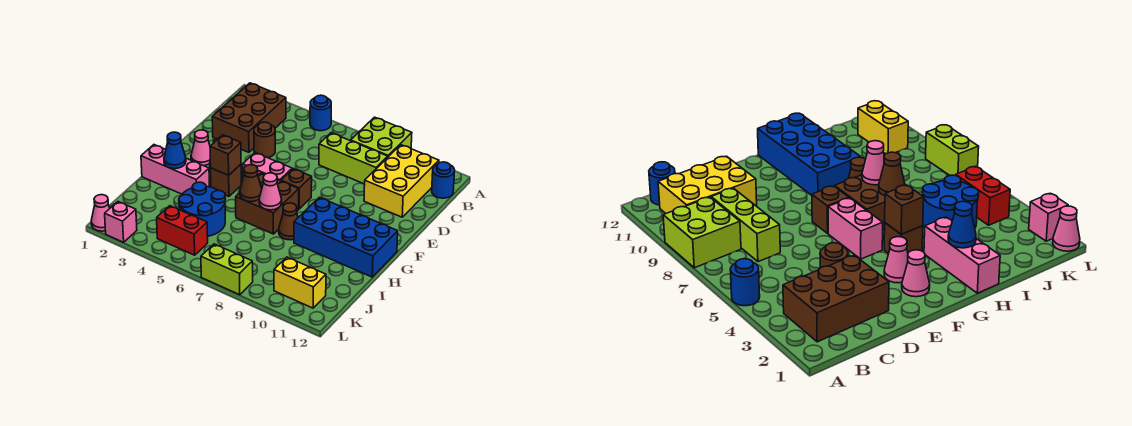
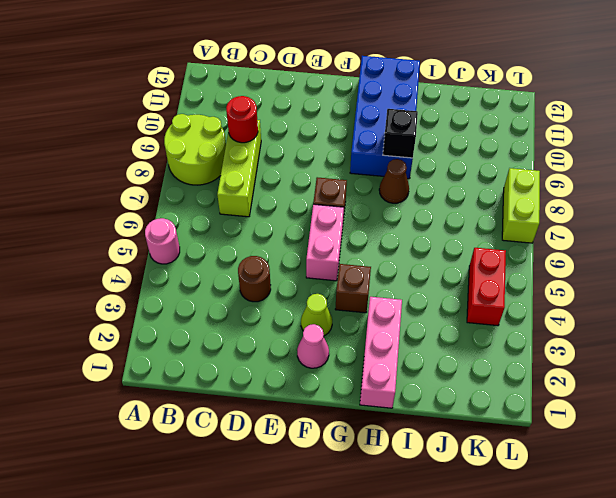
pink 1x1 round brick [145,218,180,264] -> blue 1x1 round brick [310,95,331,131]
lime 2x2 round brick [164,114,226,185] -> lime 2x2 brick [351,117,412,157]
red 1x1 round brick [226,96,258,143] -> none
lime 1x1 cone [301,294,332,336] -> pink 1x1 cone [884,237,908,283]
black 1x1 brick [383,109,418,158] -> none
none -> brown 2x3 brick [212,83,286,152]
none -> yellow 2x3 brick [364,145,439,217]
none -> blue 1x1 round brick [432,162,455,198]

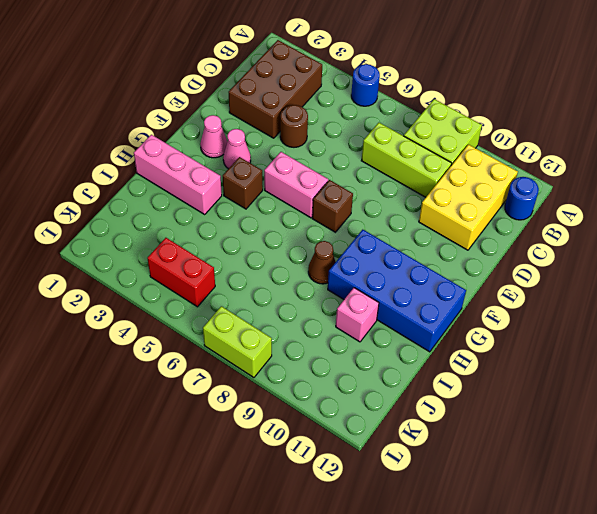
pink 1x1 brick [336,288,379,342] -> pink 1x1 brick moved to [105,202,137,242]
none -> brown 2x2 brick [236,173,299,234]
none -> blue 2x2 round brick [179,182,225,236]
none -> yellow 1x2 brick [274,257,326,308]

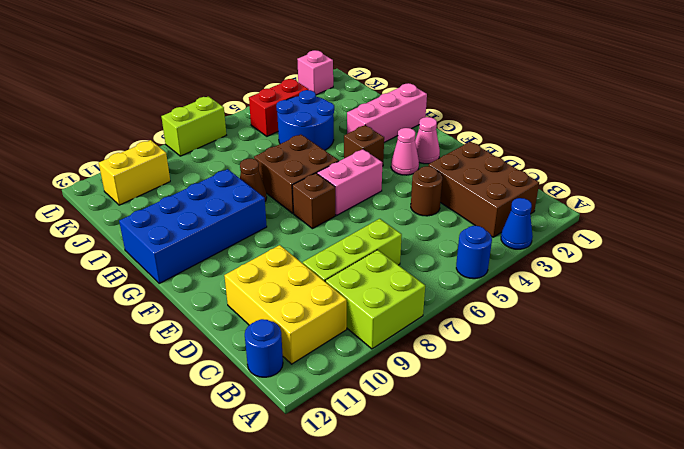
blue 1x1 cone [501,198,533,249] -> blue 1x1 cone moved to [164,132,186,169]
none -> pink 1x1 cone [91,195,110,231]
none -> brown 1x1 brick [210,135,241,175]
none -> brown 1x1 cone [240,165,262,202]

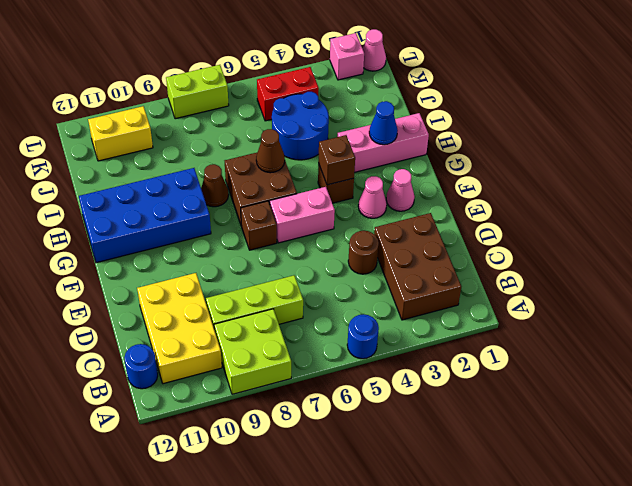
none -> pink 1x1 cone [259,173,282,210]

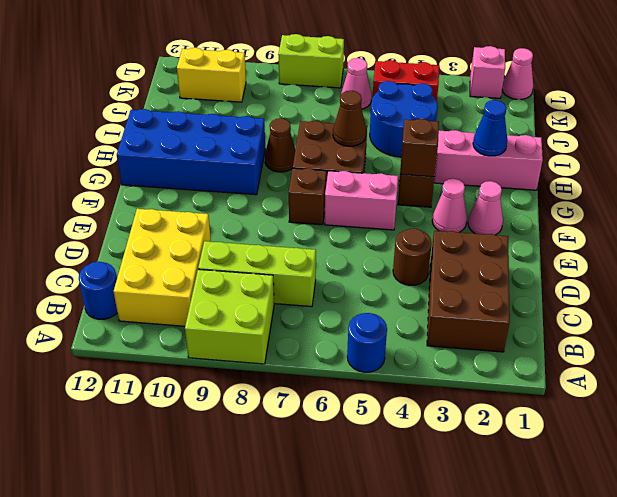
pink 1x1 cone [341,58,372,109] -> pink 1x1 cone moved to [259,173,282,210]

